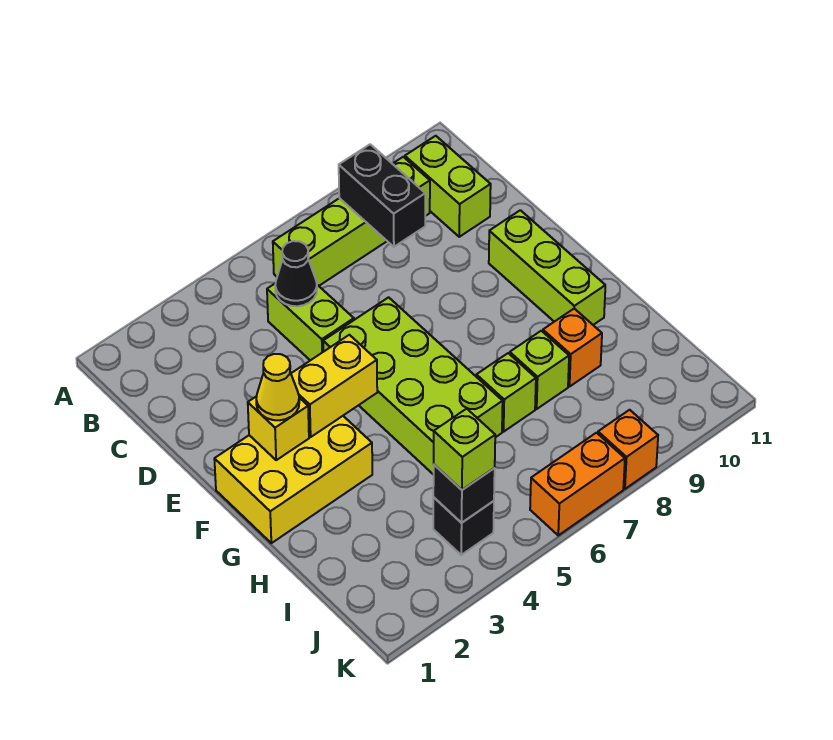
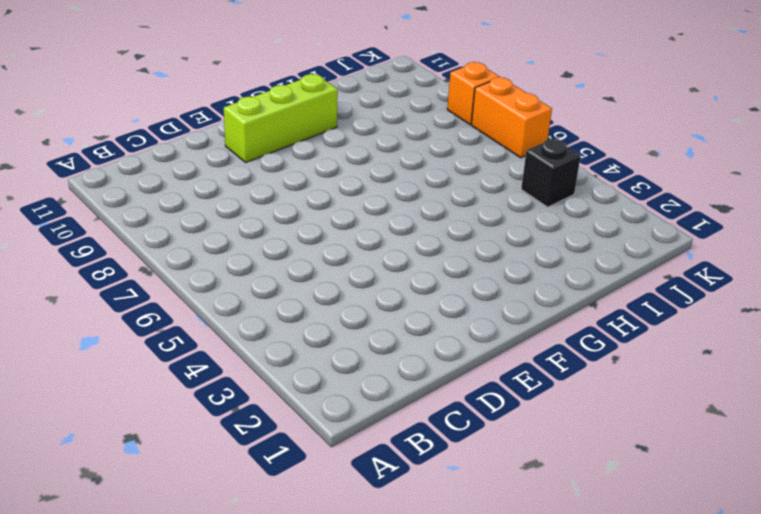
none -> lime 1x4 brick [273,157,430,286]
none -> lime 1x2 brick [405,136,491,237]
none -> lime 1x2 brick [267,283,354,360]

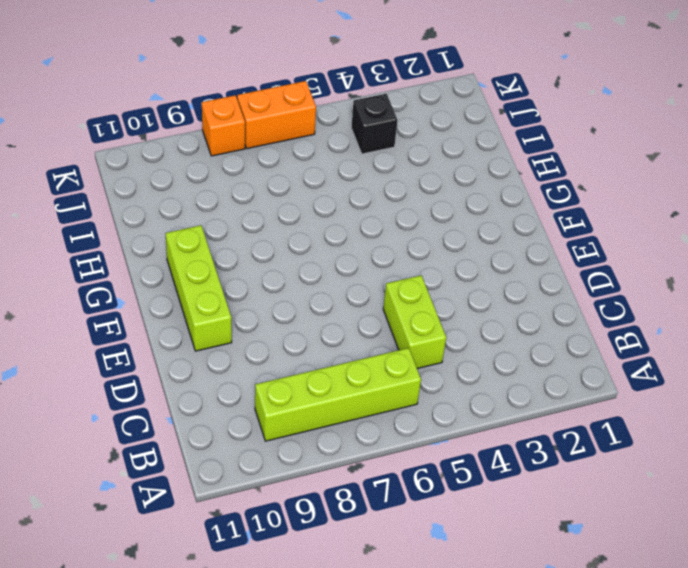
none -> lime 1x2 brick [405,136,491,237]
none -> lime 2x4 brick [323,297,503,475]
none -> yellow 2x3 brick [214,416,372,543]

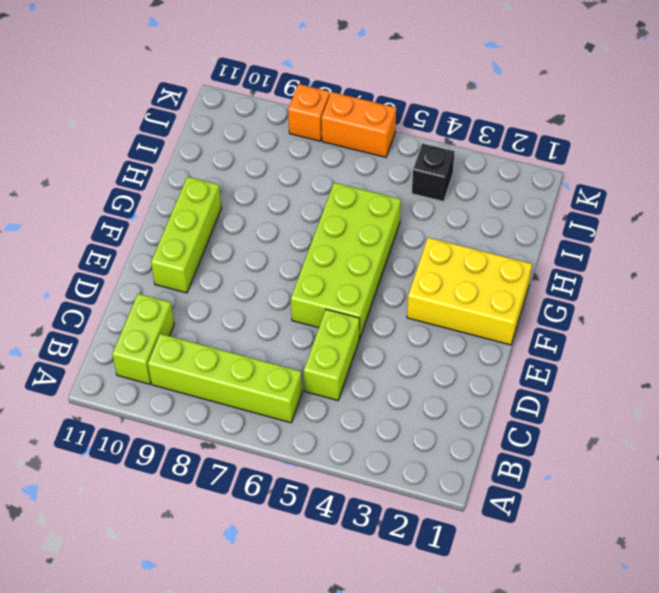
none -> lime 1x1 brick [476,353,536,432]
none -> lime 1x1 brick [510,331,569,409]
none -> orange 1x1 brick [543,309,602,387]

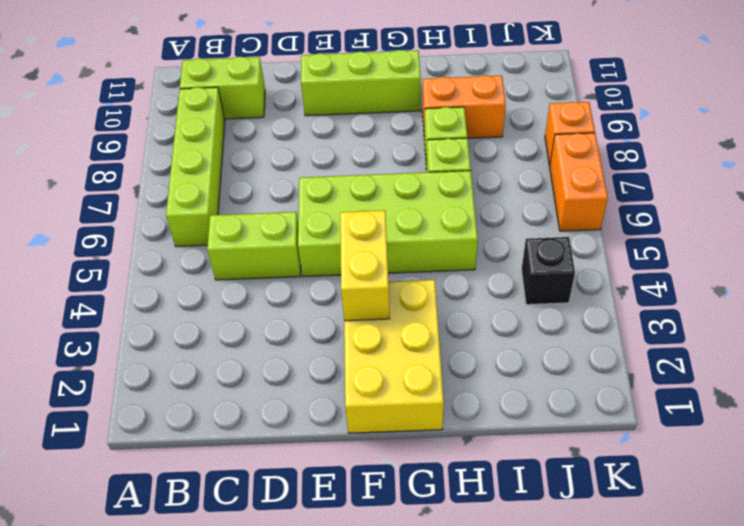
orange 1x2 brick [422,75,506,140] -> orange 1x1 brick [543,309,602,387]
none -> black 1x2 brick [339,144,425,247]
none -> black 1x1 cone [275,241,317,306]
none -> yellow 1x1 brick [248,396,309,460]

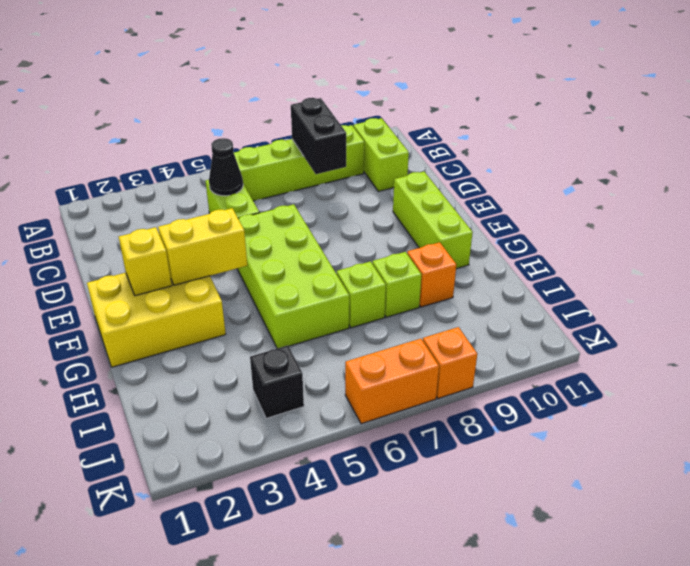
none -> black 1x1 brick [433,465,495,523]
none -> yellow 1x1 cone [256,354,299,420]
none -> lime 1x1 brick [434,409,495,490]

